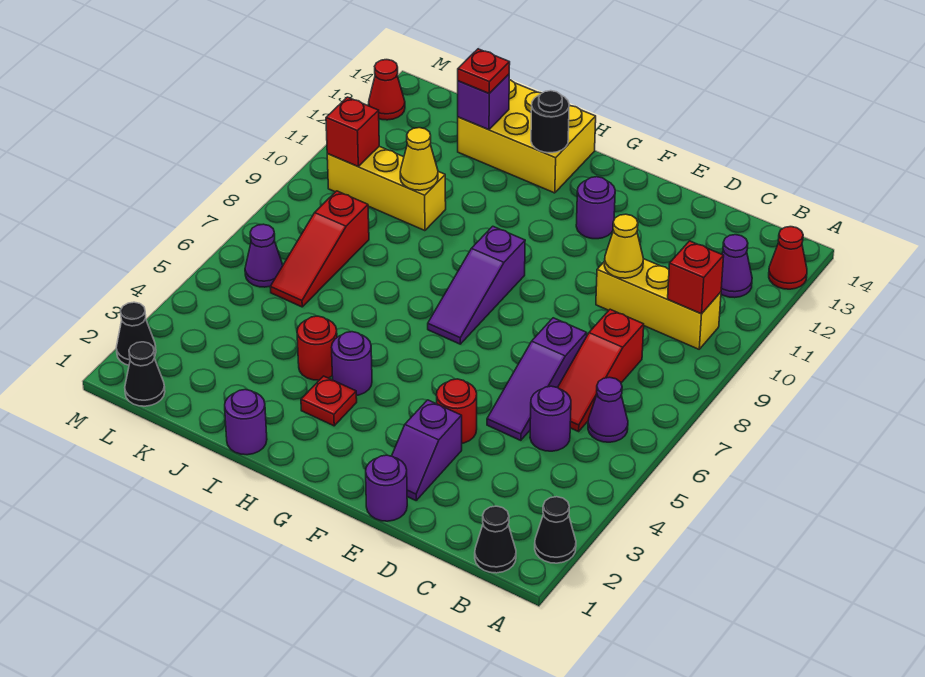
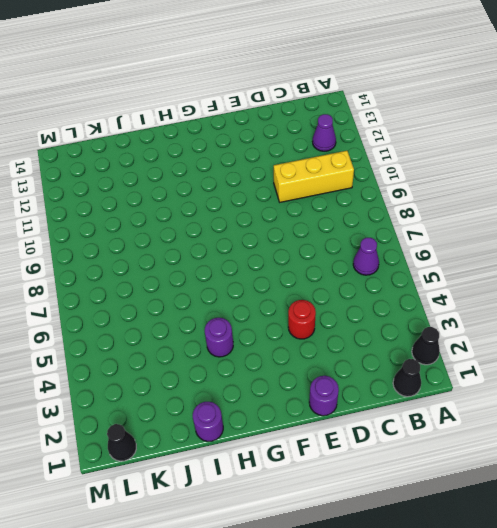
none -> red 1x1 cone [769,227,807,289]
none -> purple 1x1 round brick [530,386,571,451]
none -> red 1x3 slope [558,309,644,431]
none -> purple 1x3 slope [487,318,587,440]

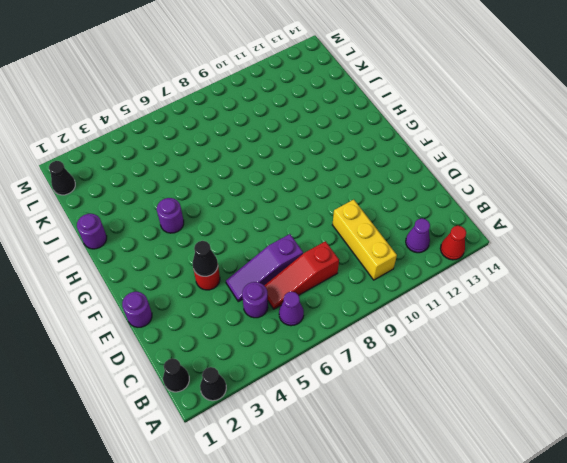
black 1x1 cone [193,241,218,276] -> black 1x1 cone moved to [116,302,156,365]
none -> purple 1x2 slope [392,400,462,500]
none -> purple 1x1 round brick [576,177,615,239]
none -> purple 1x3 slope [428,226,525,344]
none -> red 1x1 plate [301,376,357,426]

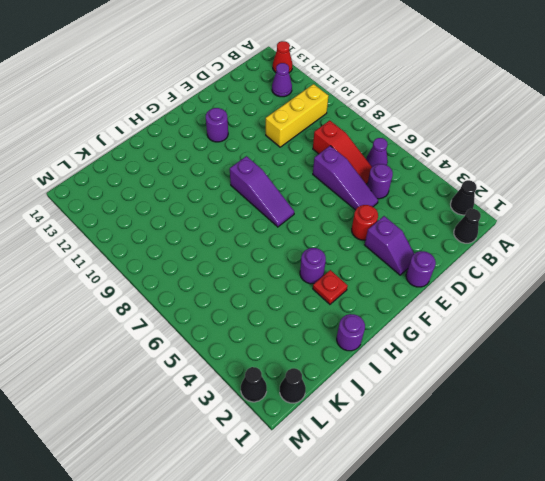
none -> yellow 2x3 brick [458,80,596,193]
none -> red 1x1 round brick [297,316,337,380]
none -> yellow 1x3 brick [327,146,446,231]
none -> red 1x3 slope [270,191,369,307]

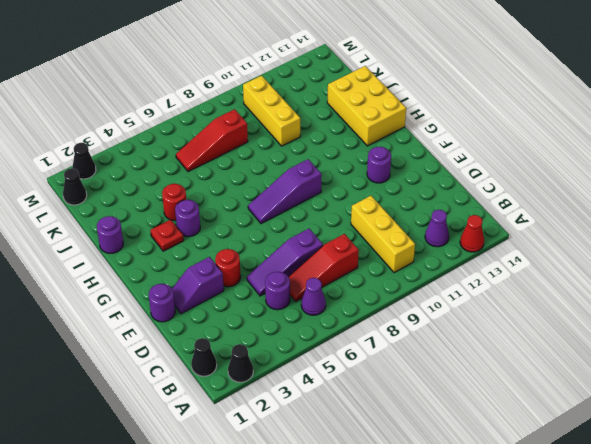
none -> purple 1x1 cone [245,224,283,287]
none -> red 1x1 cone [369,60,405,120]
none -> red 1x1 brick [668,241,724,314]
none -> yellow 1x1 cone [604,214,643,278]

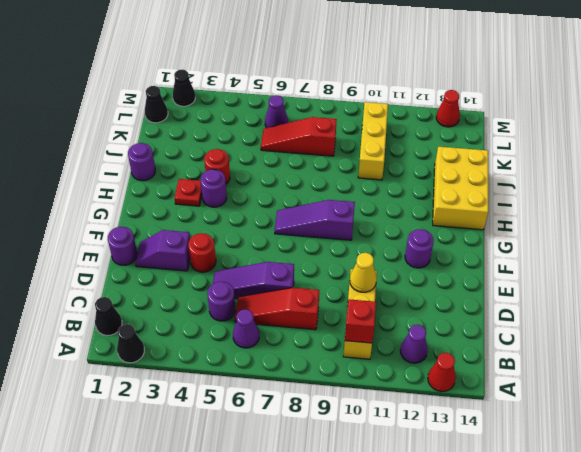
none -> black 1x1 round brick [531,91,569,153]
none -> yellow 1x1 cone [400,128,438,190]
none -> purple 1x1 brick [458,74,509,130]
none -> red 1x1 brick [326,97,379,166]

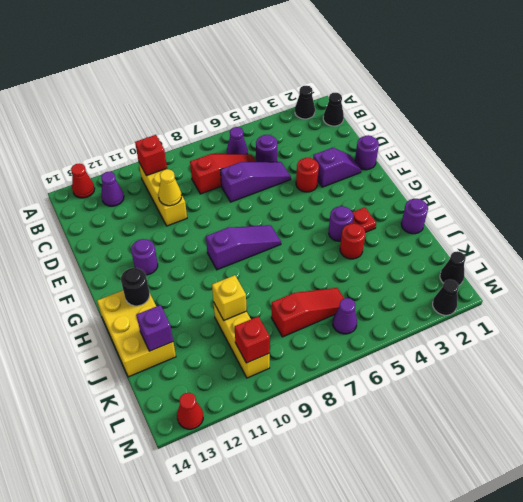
yellow 1x1 brick [212,275,246,320] -> yellow 1x1 cone [400,128,438,190]
none -> red 1x1 plate [458,49,510,93]

